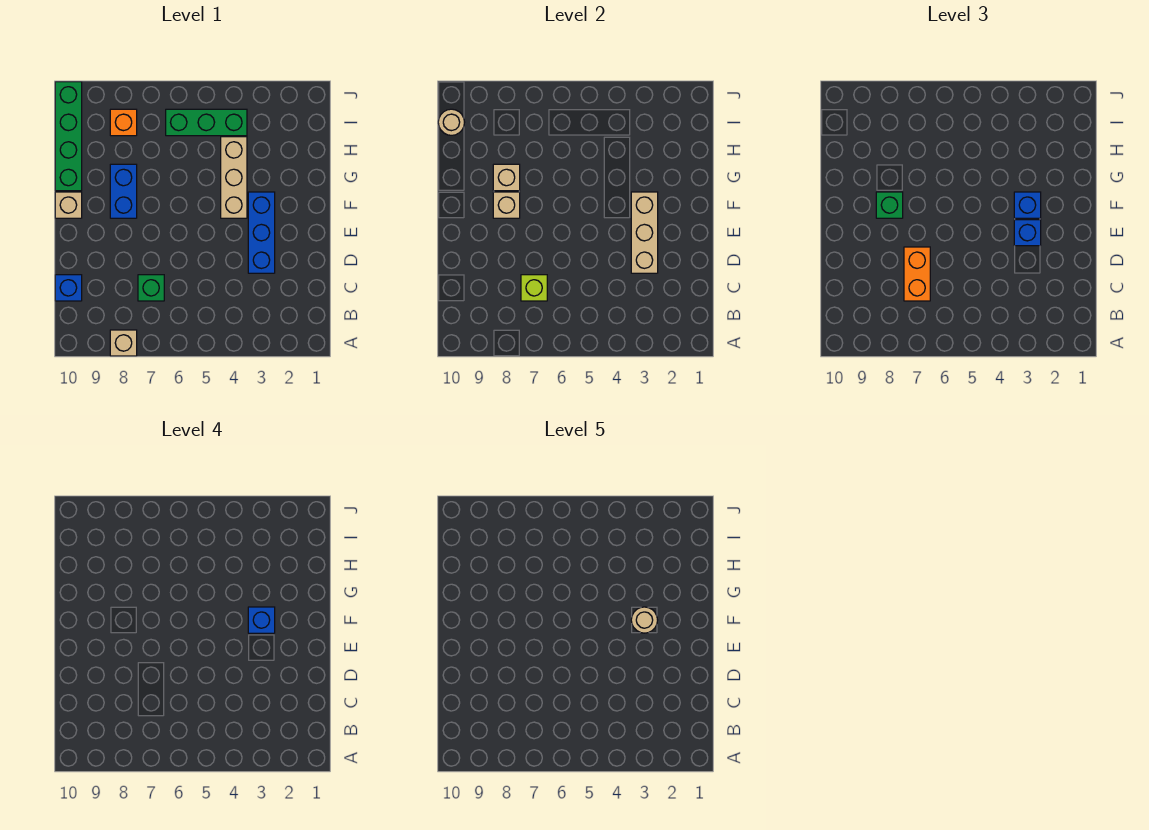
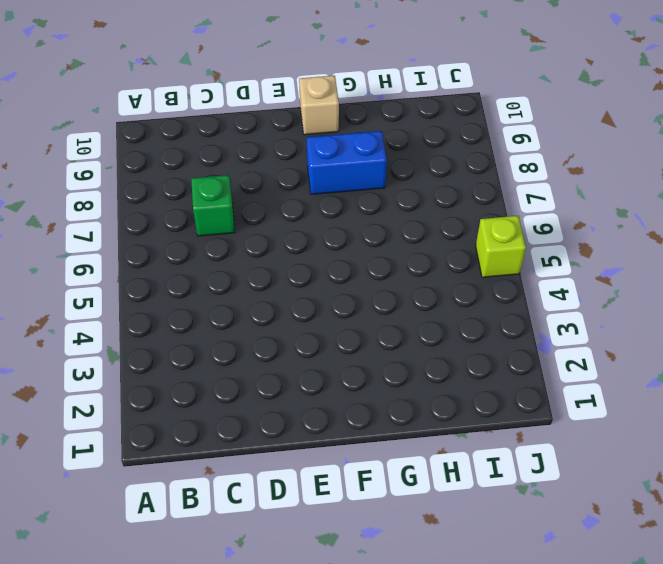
lime 1x1 brick [476,216,526,277] -> lime 1x1 brick moved to [521,275,547,301]
none -> tan 1x1 brick [110,330,137,356]
none -> blue 1x1 brick [55,275,82,301]
none -> blue 1x3 brick [248,192,275,273]

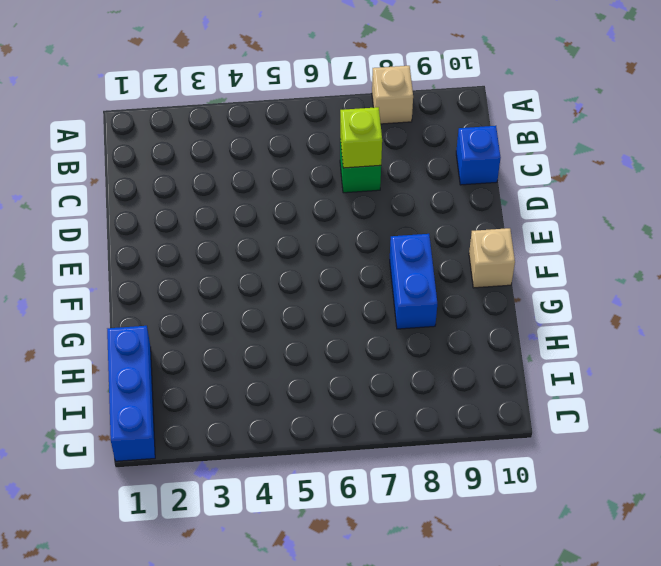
blue 1x3 brick [107,326,155,461] -> blue 1x3 brick moved to [248,192,275,273]
none -> tan 1x3 brick [221,137,247,218]
none -> green 1x4 brick [55,82,82,191]
none -> green 1x3 brick [166,109,247,136]

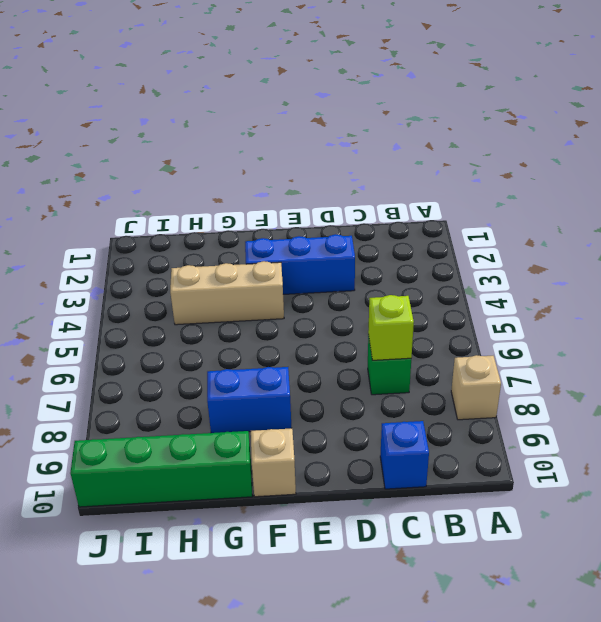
none -> green 1x3 brick [166,109,247,136]
none -> orange 1x1 brick [110,109,137,136]
none -> tan 1x3 brick [631,192,658,273]

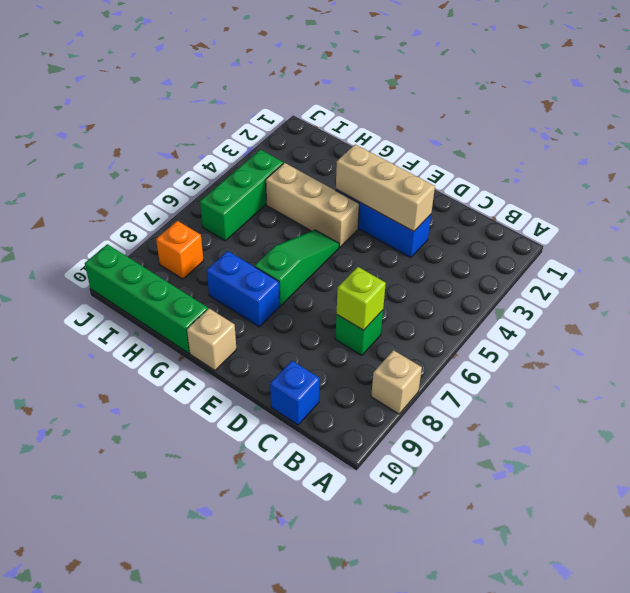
green 1x3 slope [255,230,339,306] -> none
none -> tan 1x1 brick [493,192,520,218]
none -> tan 1x1 brick [493,164,520,191]
none -> tan 1x1 round brick [438,109,465,135]

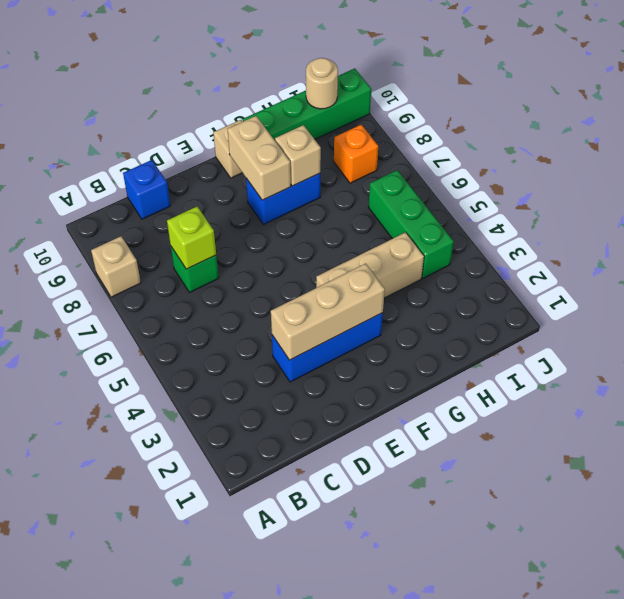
tan 1x2 brick [228,116,291,200] -> tan 1x1 brick [493,192,520,218]
none -> orange 1x2 brick [904,247,930,301]
none -> blue 1x1 brick [1014,220,1041,246]
none -> blue 1x1 brick [1014,192,1041,218]

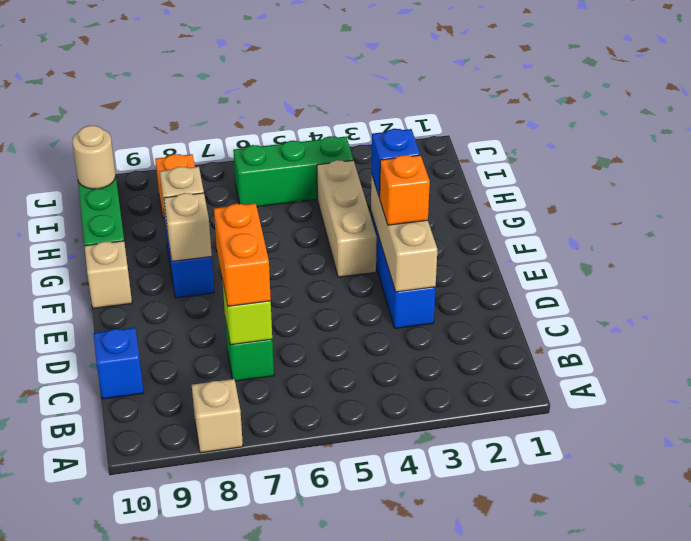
orange 1x1 brick [379,155,430,225] -> blue 1x1 brick [1014,220,1041,246]
none -> green 1x1 brick [876,192,903,218]
none -> blue 1x1 brick [248,607,275,633]
none -> tan 1x1 round brick [631,607,658,633]

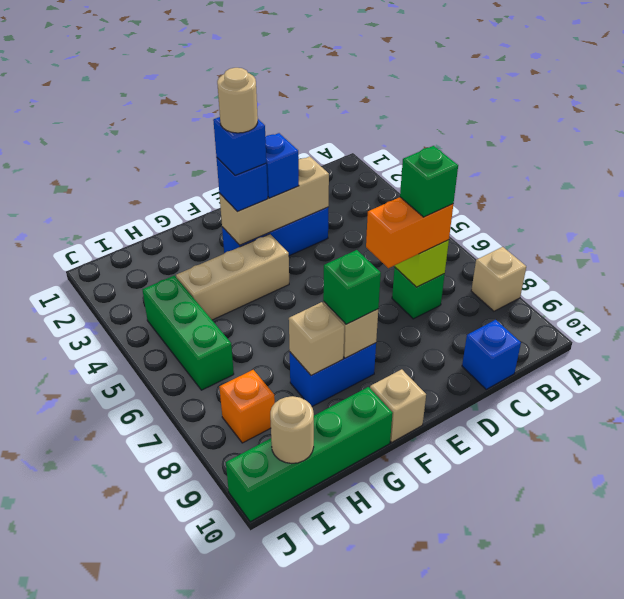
green 1x1 brick [400,146,458,217] -> none

